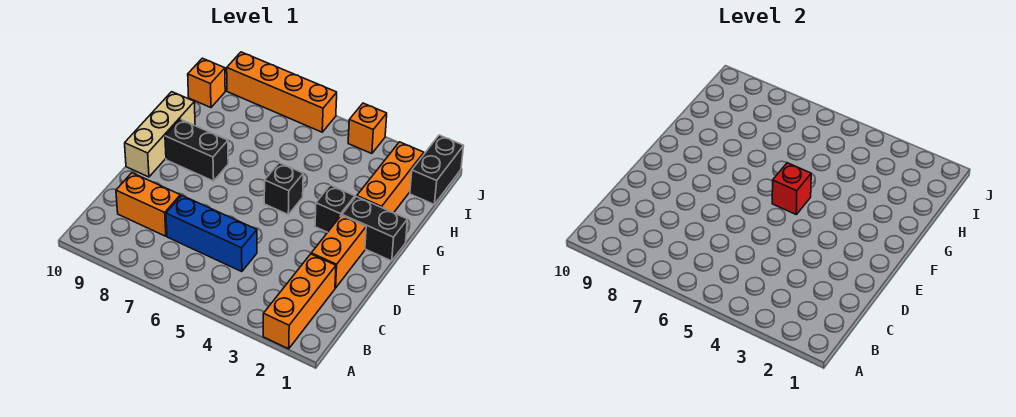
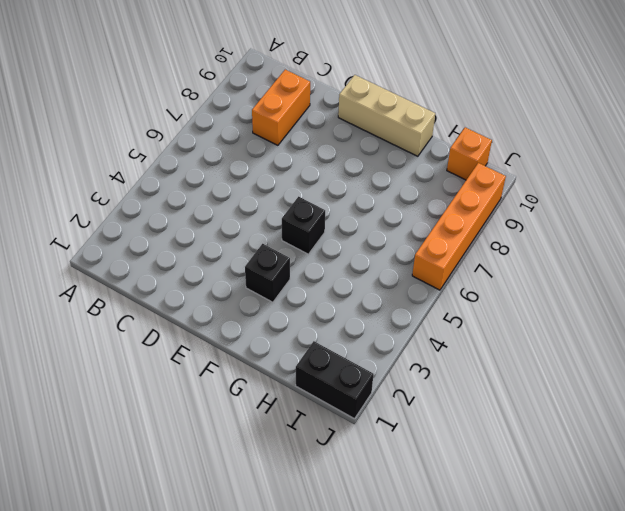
none -> orange 1x3 brick [263,254,336,349]
none -> blue 1x3 brick [166,195,257,272]
none -> orange 1x2 brick [311,215,366,288]

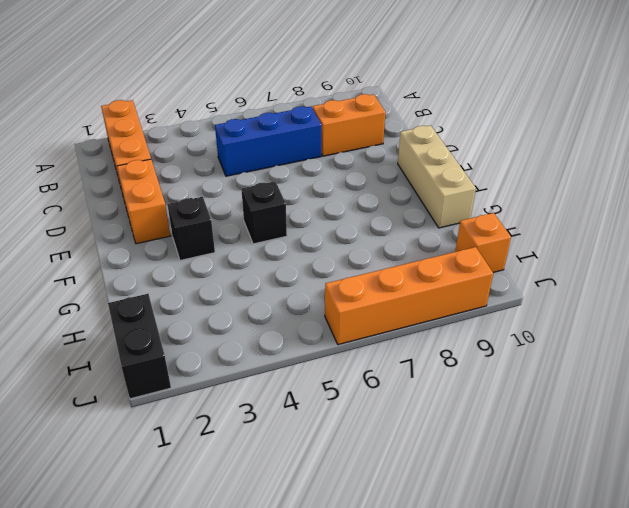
none -> black 1x2 brick [342,196,407,261]
none -> black 1x2 brick [165,119,228,181]
none -> orange 1x3 brick [357,142,424,213]

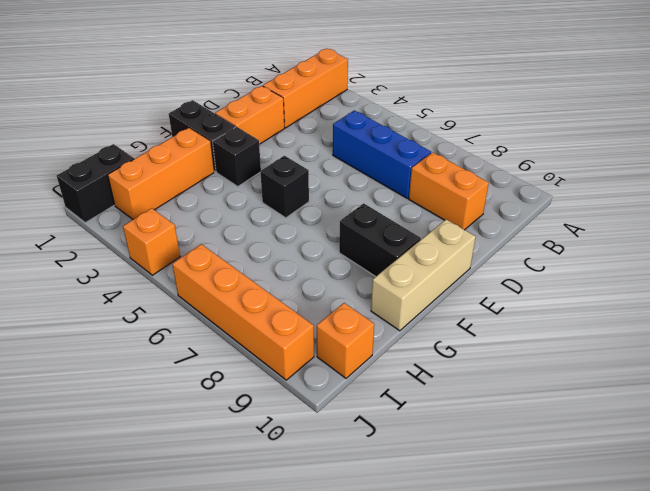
none -> red 1x1 brick [772,163,811,214]

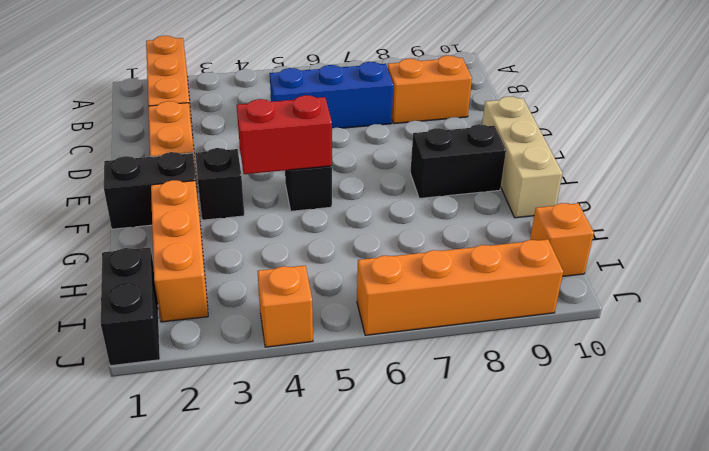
red 1x2 brick [237,95,332,174] -> red 1x1 brick [772,163,811,214]

